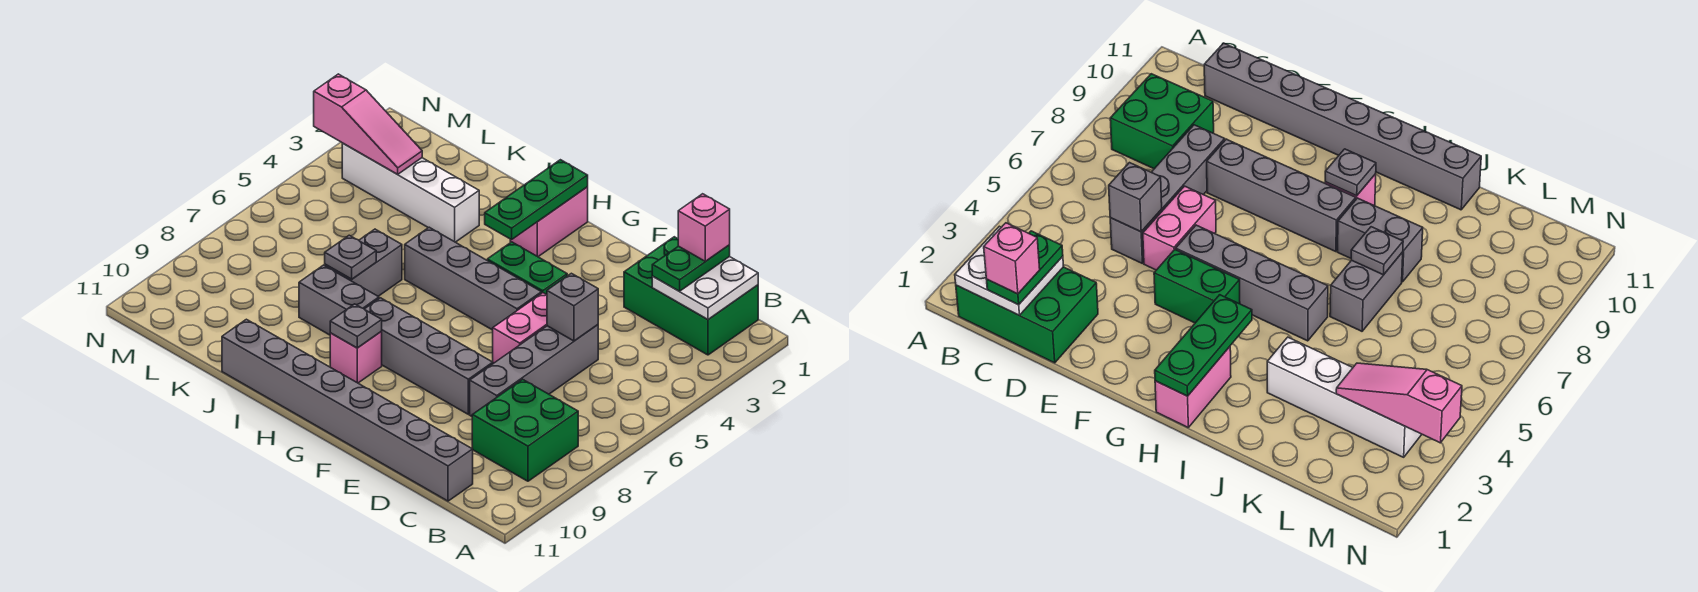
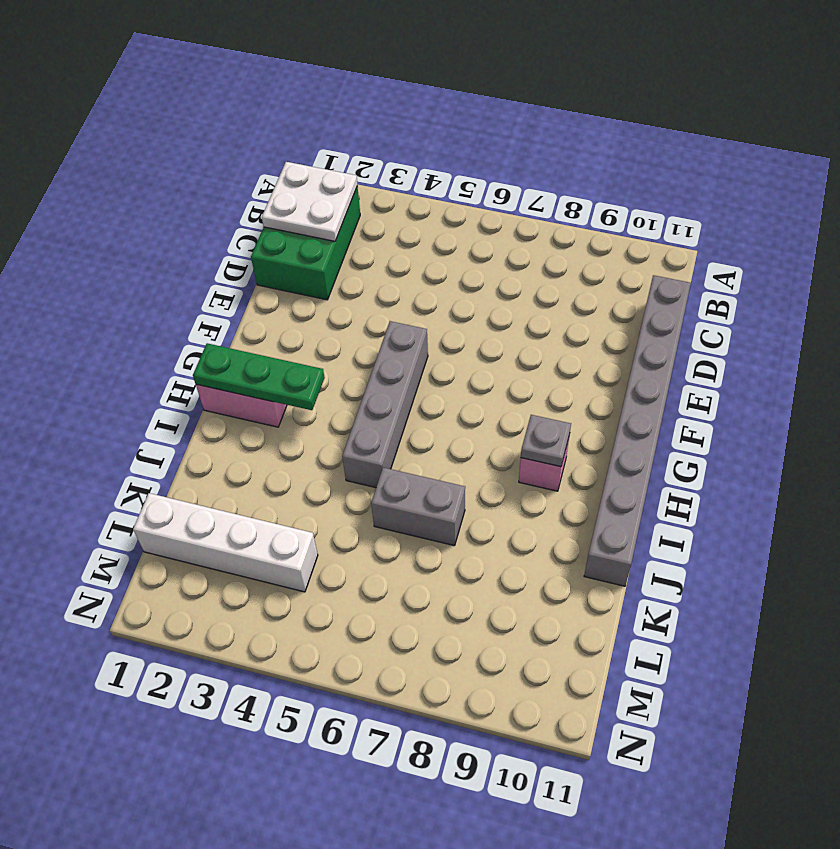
white 1x4 brick [133,493,318,592] -> white 1x4 brick turned to [342,143,479,242]
none -> green 2x2 brick [472,379,578,481]
none -> grey 1x4 brick [470,325,598,416]
none -> pink 1x2 brick [493,293,547,363]

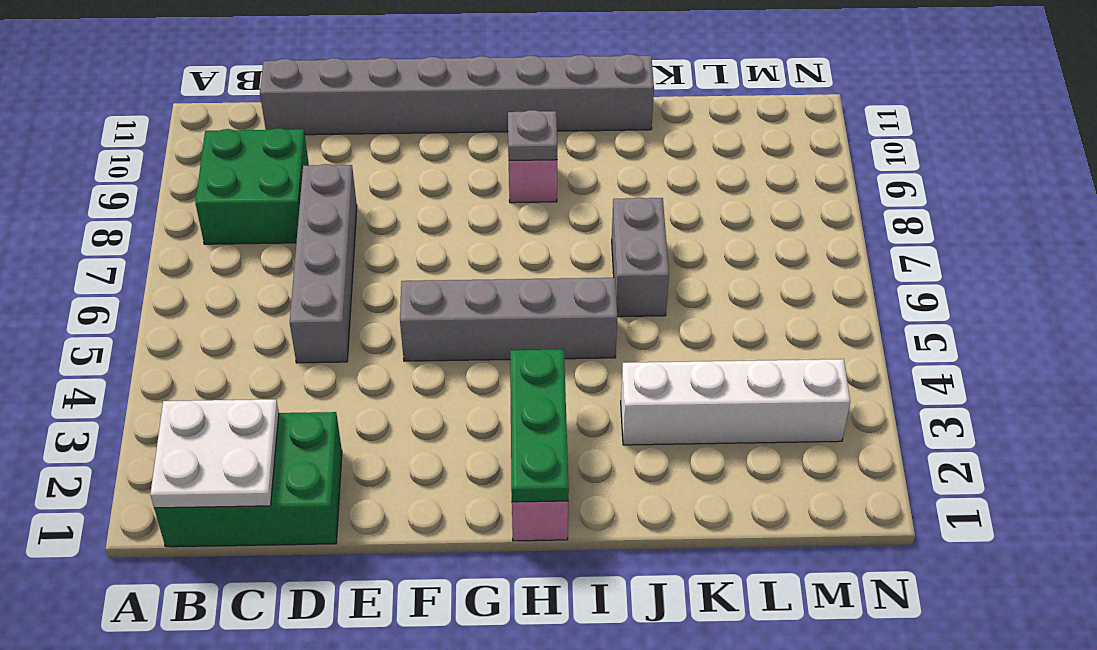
none -> pink 1x2 brick [493,293,547,363]
none -> grey 1x4 brick [365,298,493,414]
none -> green 1x2 brick [487,242,567,295]

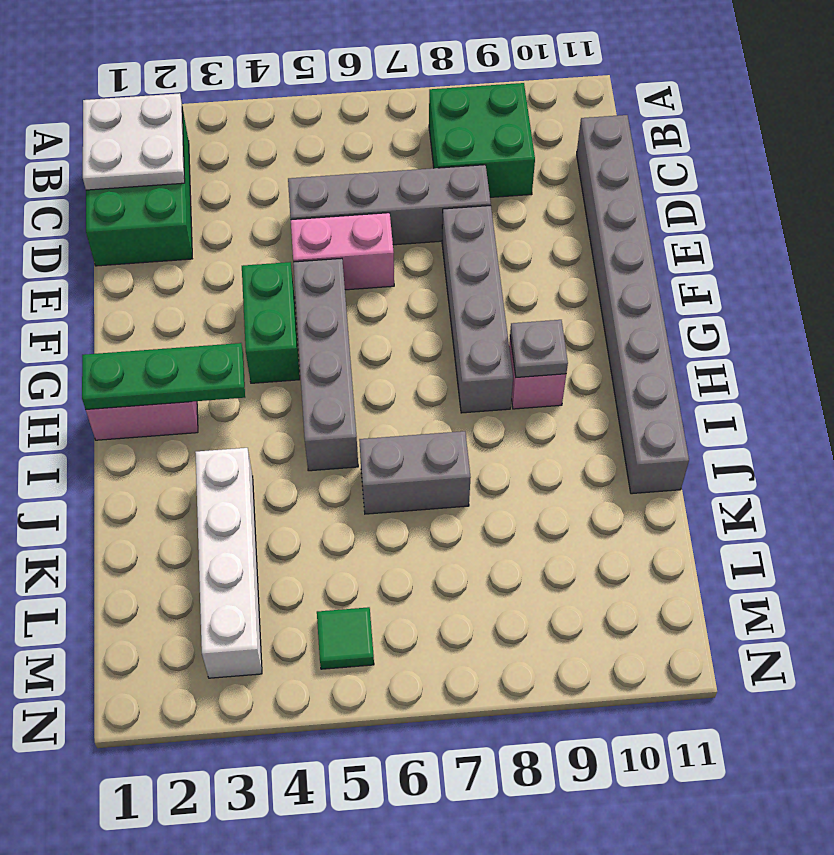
green 1x1 tile [317,607,374,669] -> none
none -> grey 1x2 brick [299,265,379,335]
none -> grey 1x1 brick [547,273,598,341]
none -> grey 1x1 plate [325,235,376,279]

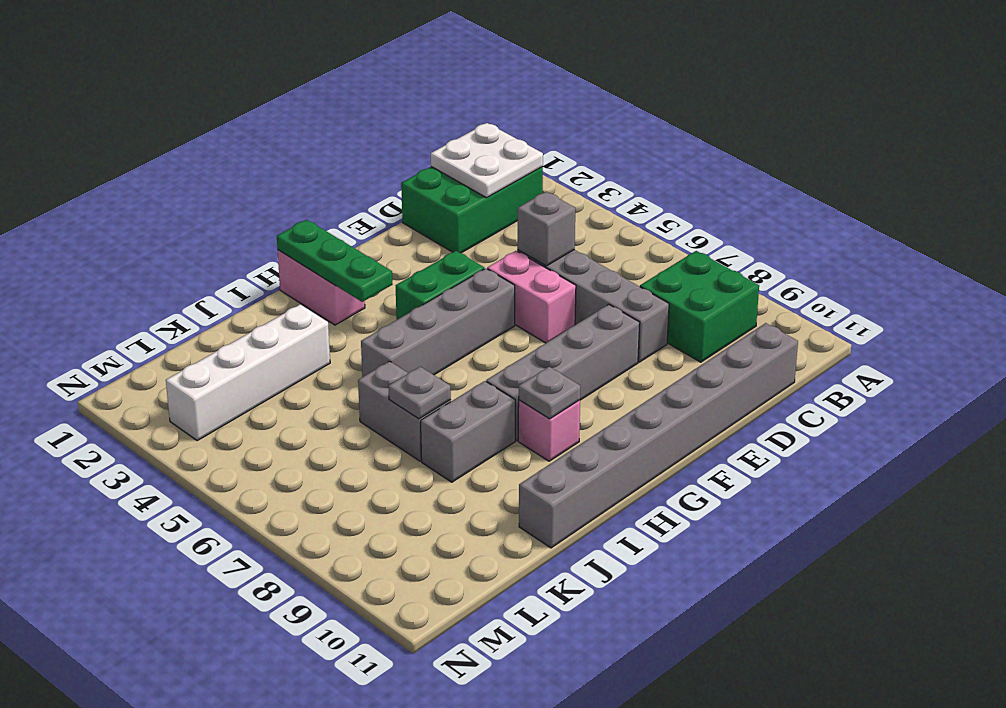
none -> pink 1x3 slope [314,74,422,174]
none -> green 1x2 plate [652,245,730,291]
none -> pink 1x1 brick [678,194,730,261]

